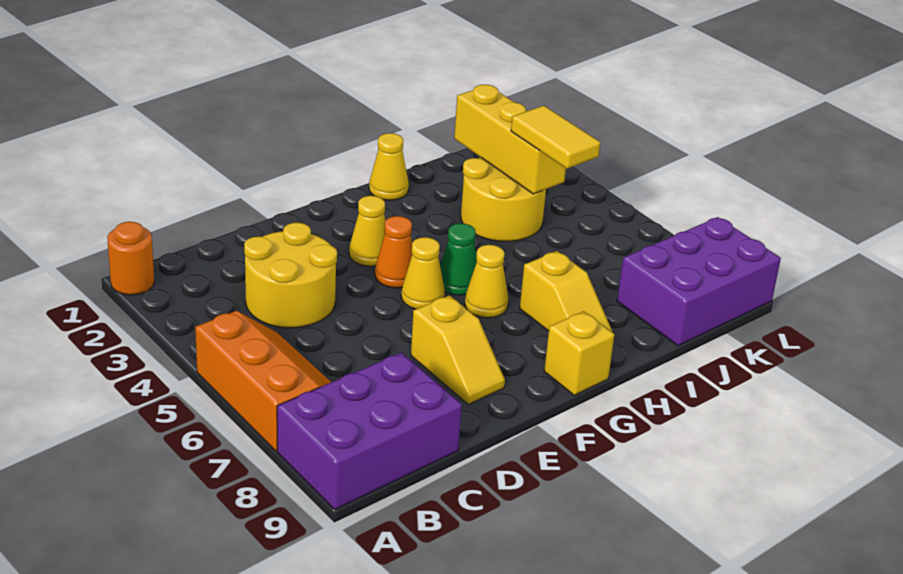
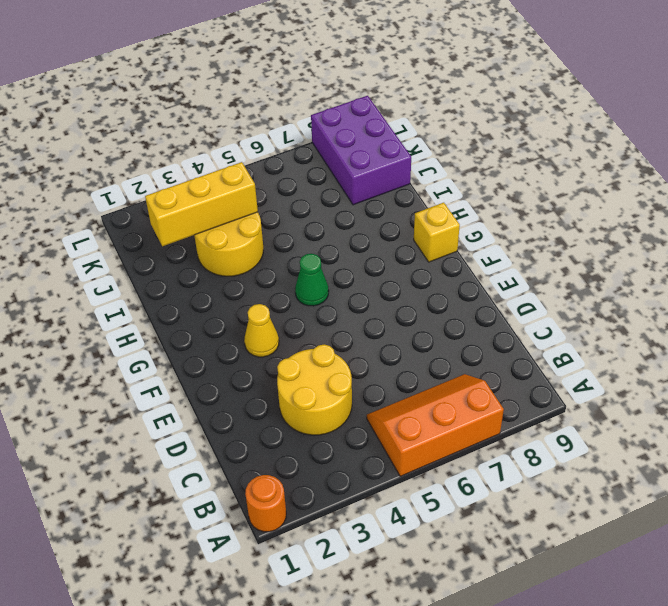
none -> purple 2x3 brick [277,353,462,509]
none -> yellow 1x2 slope [411,295,505,404]
none -> orange 1x1 cone [375,216,412,288]

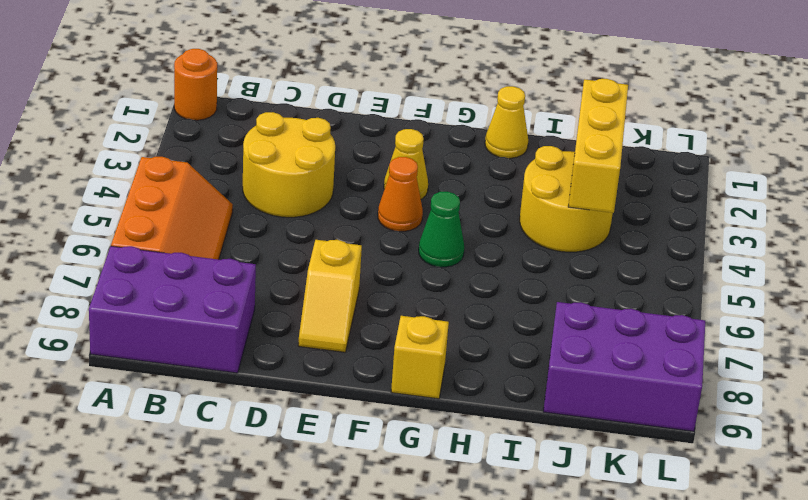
none -> yellow 1x1 cone [401,237,445,309]
none -> yellow 1x1 cone [465,245,508,318]
none -> yellow 1x2 slope [520,251,612,332]

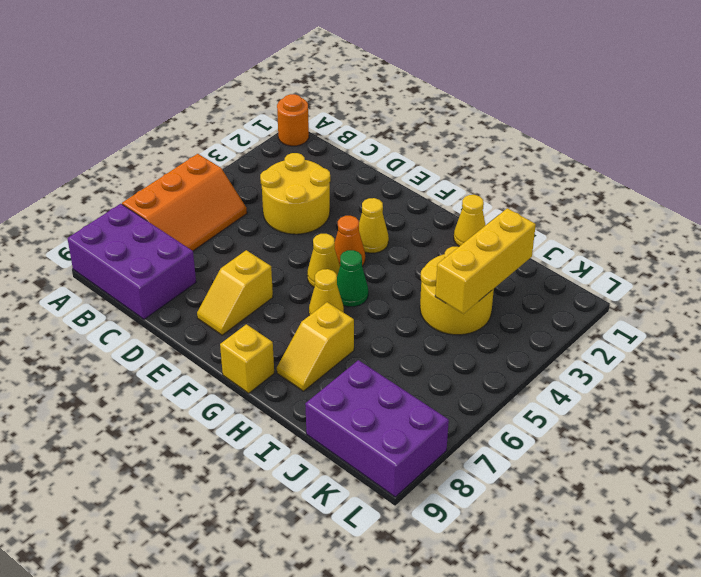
none -> yellow 1x2 tile [511,106,600,169]

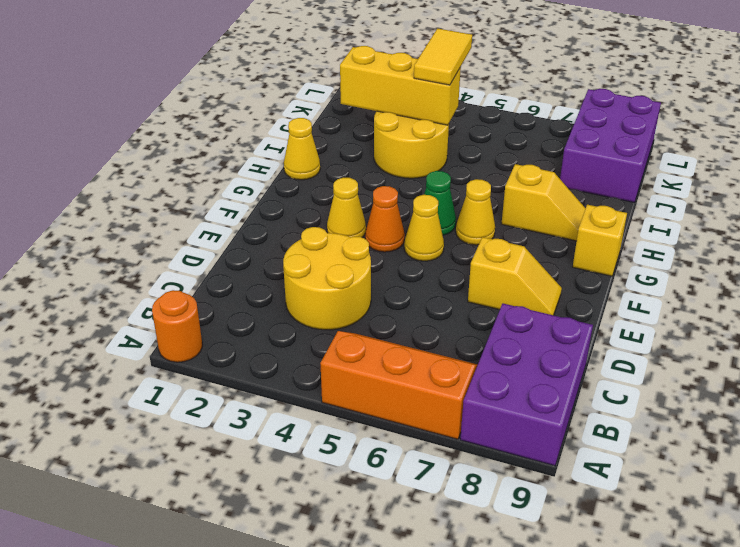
yellow 1x2 tile [414,28,472,85] -> yellow 1x2 tile turned to [511,106,600,169]

